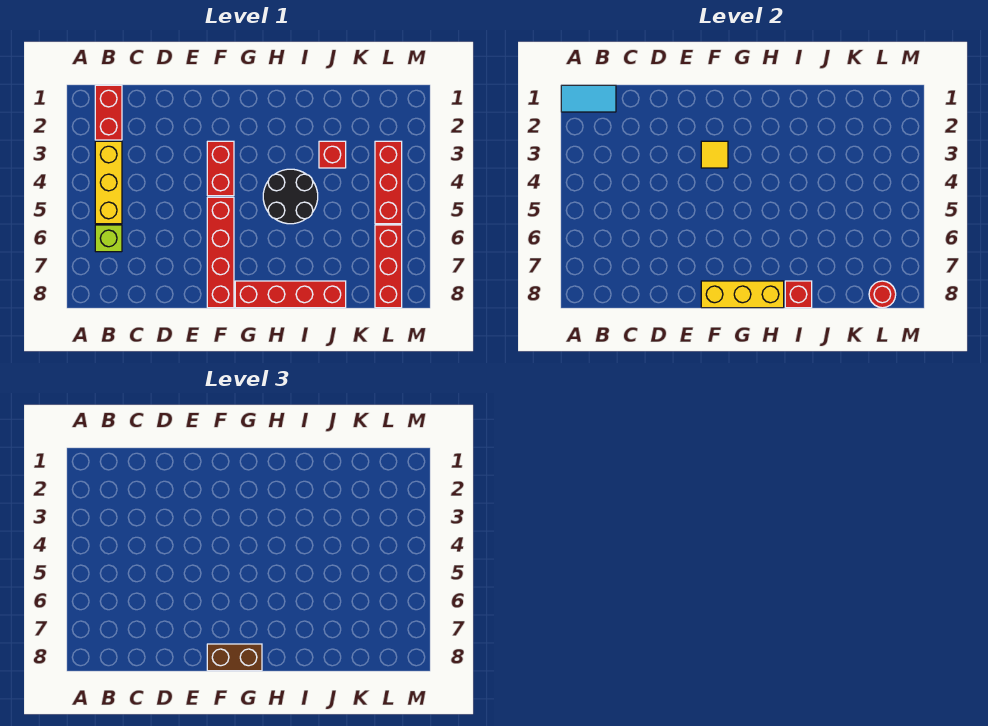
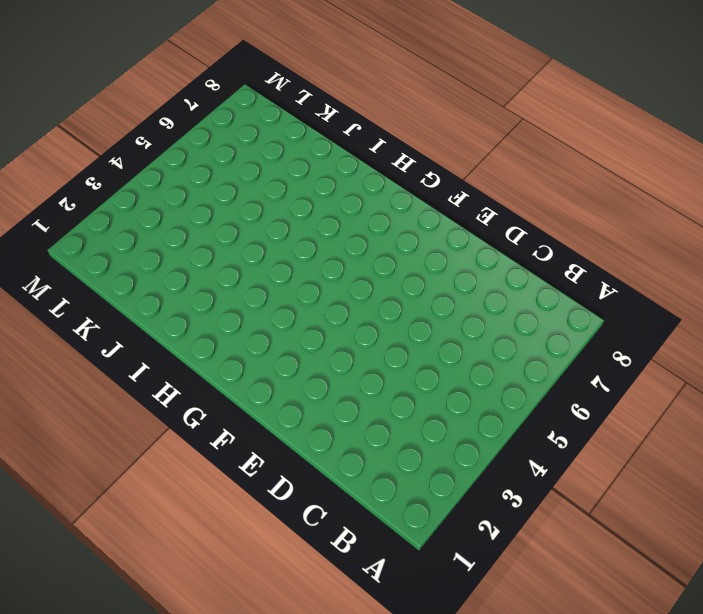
none -> red 1x2 brick [95,85,122,140]
none -> yellow 1x3 brick [95,141,122,224]
none -> lime 1x1 brick [95,225,122,252]

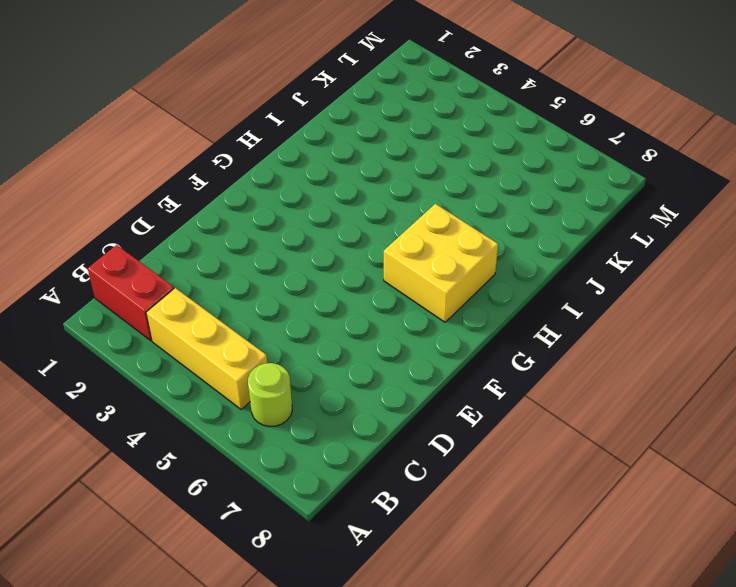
lime 1x1 round brick [248,363,292,427] -> lime 1x1 brick [95,225,122,252]
yellow 2x2 brick [384,204,498,322] -> none
none -> red 1x2 brick [207,141,234,196]
none -> red 1x4 brick [207,197,234,308]
none -> red 1x4 brick [235,281,346,308]

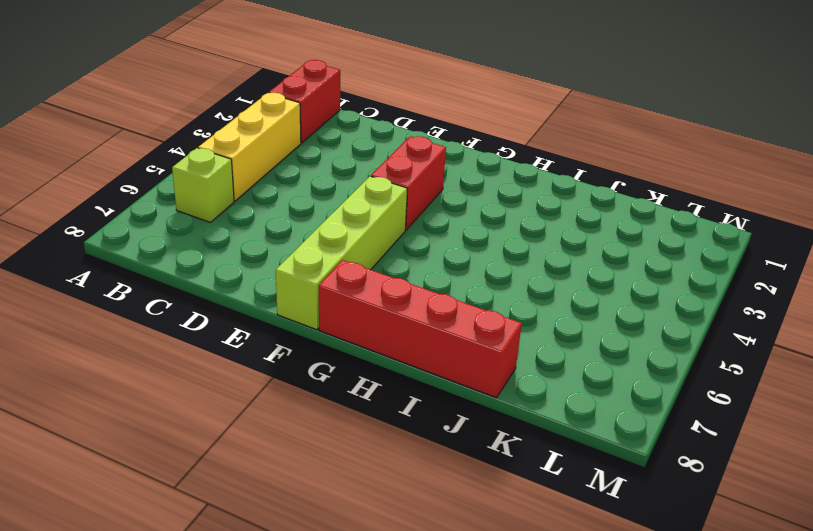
lime 1x4 brick [276,176,407,330] -> red 1x4 brick [207,197,234,308]
none -> black 2x2 round brick [263,169,318,224]
none -> red 1x1 brick [319,141,346,168]
none -> red 1x3 brick [375,141,402,224]

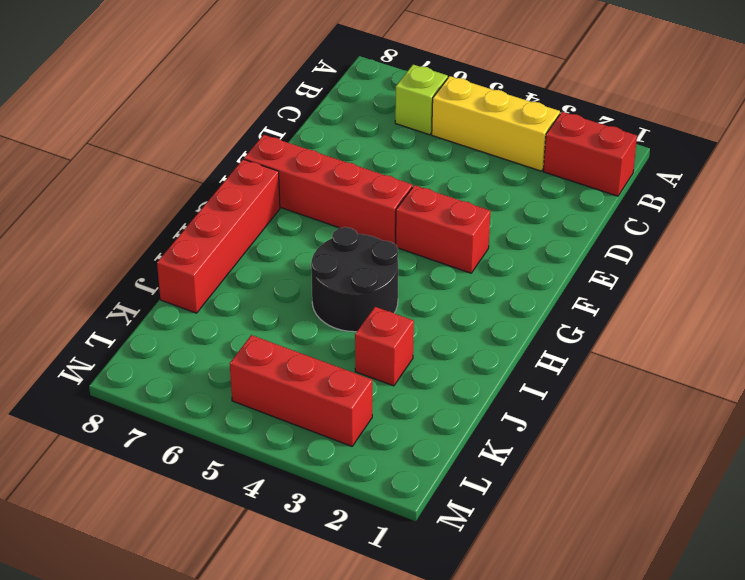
none -> red 1x3 brick [375,225,402,308]
none -> cyan 1x2 tile [561,85,616,112]
none -> yellow 1x1 tile [701,141,728,168]

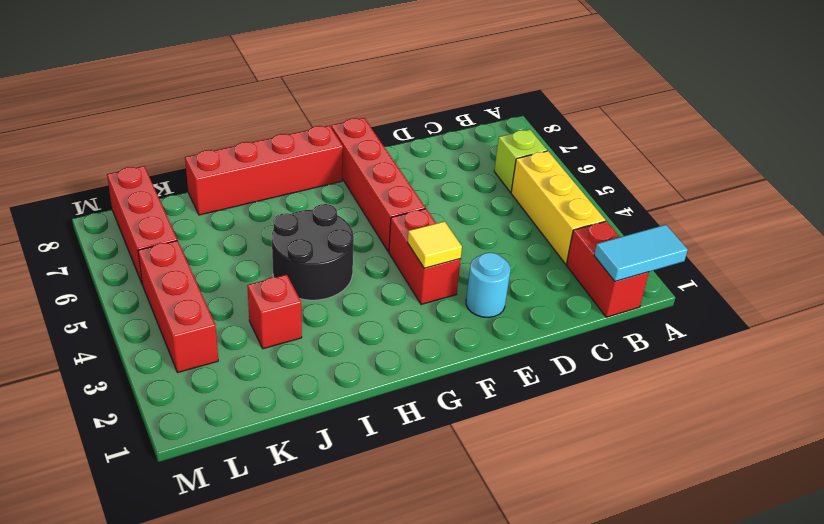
cyan 1x1 round brick [466,253,510,317] -> none
none -> yellow 1x3 brick [701,281,784,308]
none -> red 1x1 brick [785,281,812,308]
none -> red 1x1 round brick [869,281,896,308]

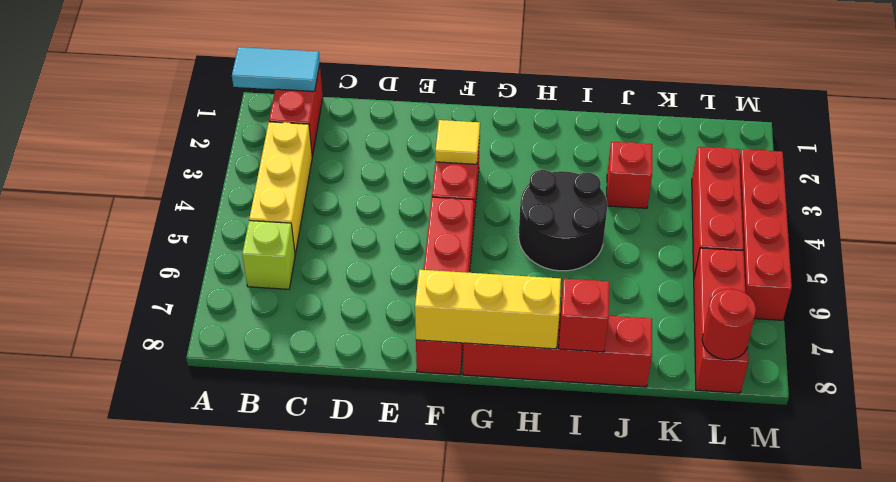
red 1x4 brick [739,149,792,320] -> none
none -> brown 1x2 brick [207,644,262,671]

